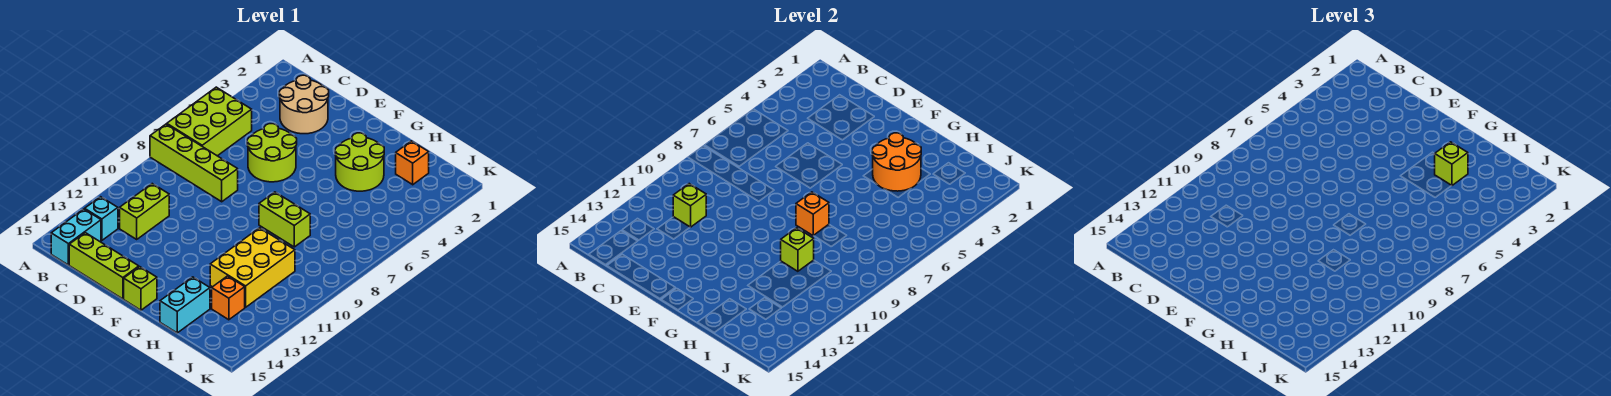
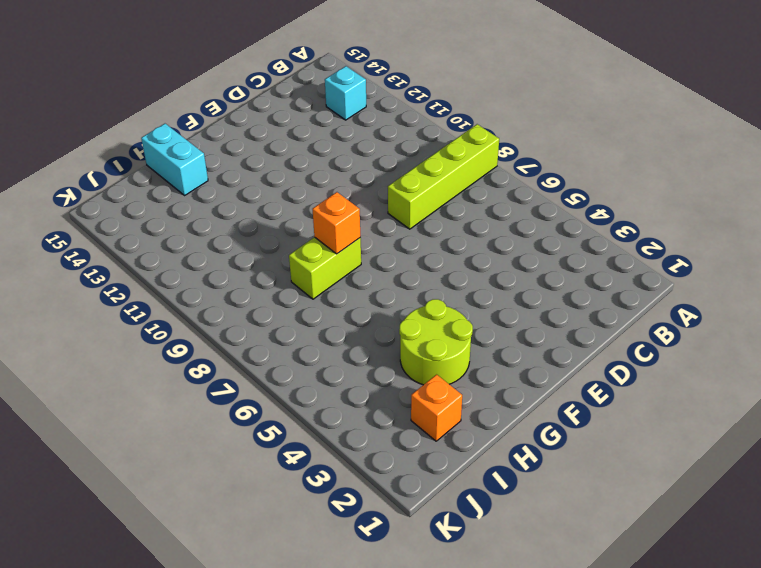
none -> lime 2x3 brick [167,87,252,156]
none -> cyan 1x2 brick [51,209,101,265]
none -> tan 2x2 round brick [279,75,329,134]

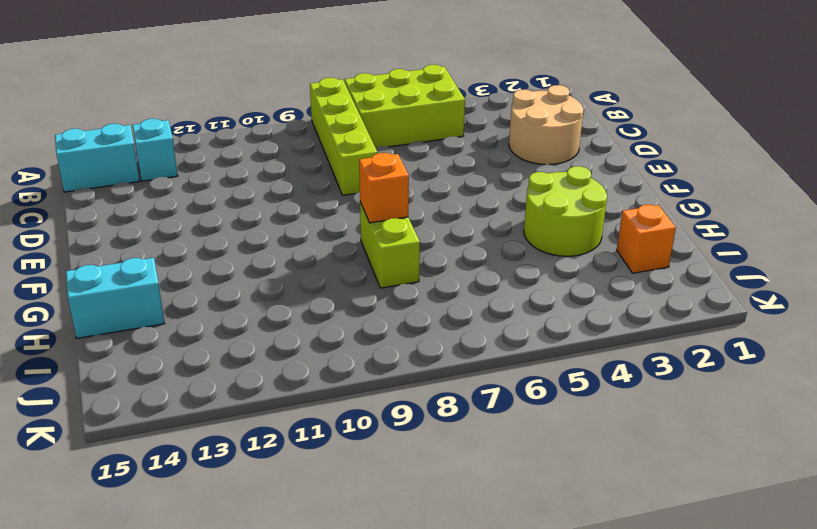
none -> lime 1x2 brick [120,184,169,239]
none -> lime 1x3 brick [69,233,139,299]
none -> lime 2x2 round brick [247,124,297,182]

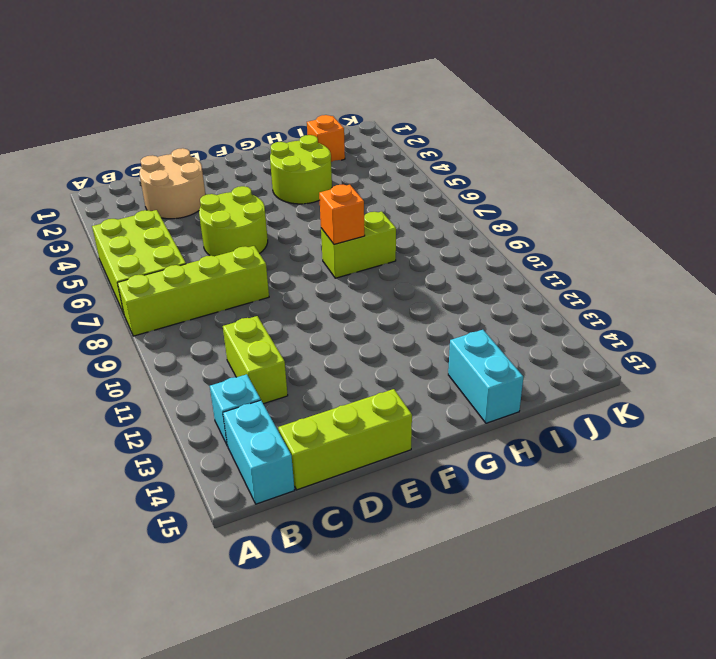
none -> lime 1x1 brick [124,267,157,310]
none -> yellow 2x3 brick [210,228,295,307]
none -> orange 1x1 brick [212,276,245,320]

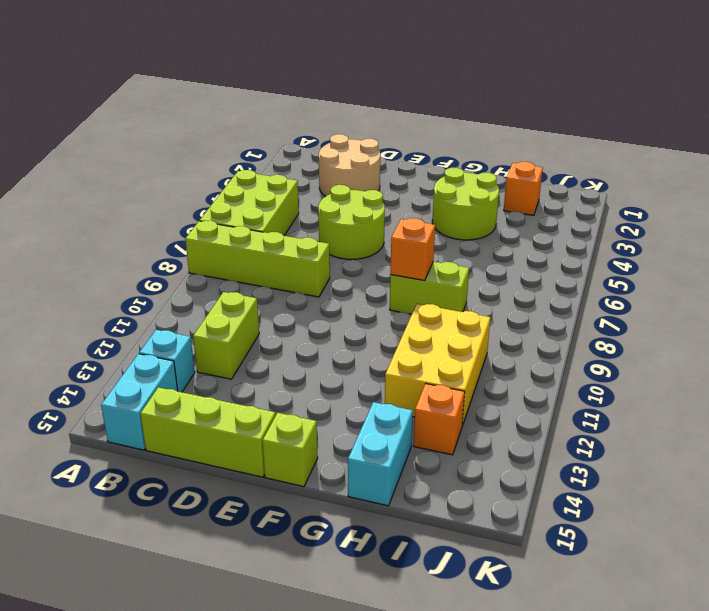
none -> lime 1x1 brick [673,184,706,227]
none -> orange 2x2 round brick [872,133,921,191]
none -> lime 1x1 brick [781,228,814,271]

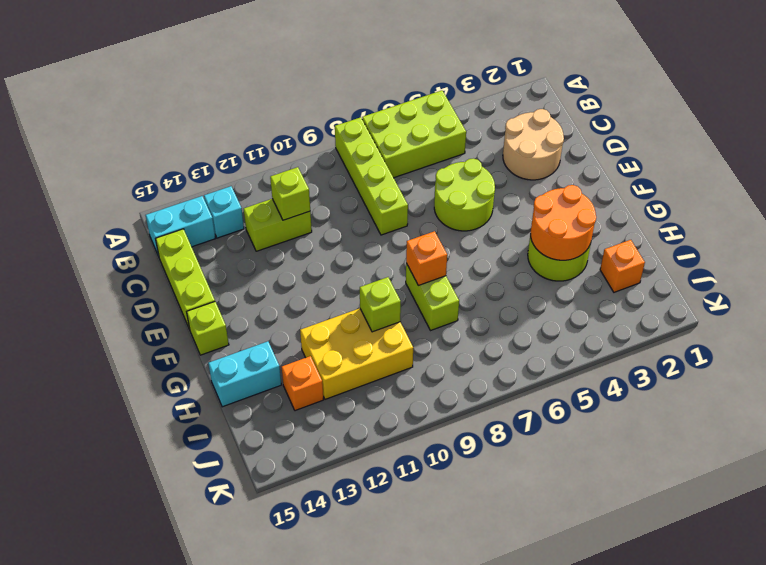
none -> lime 1x1 brick [1435,142,1468,185]

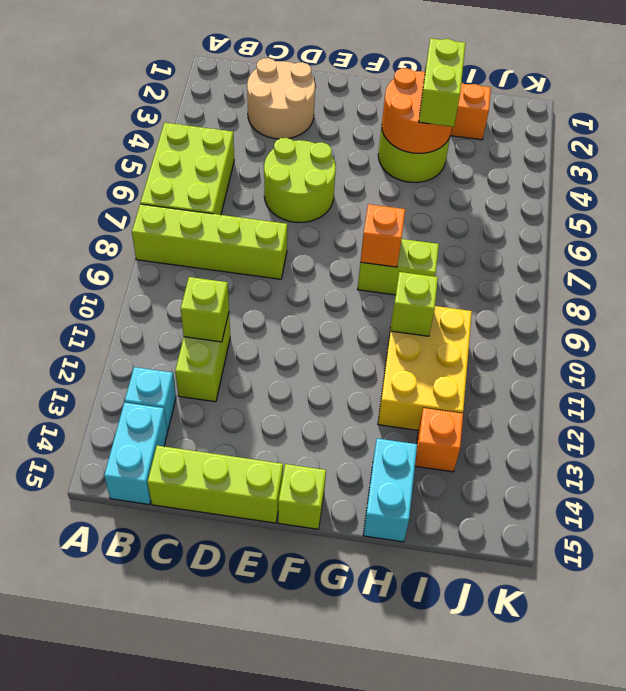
lime 1x2 brick [419,38,466,127] -> lime 1x1 brick [1435,142,1468,185]

